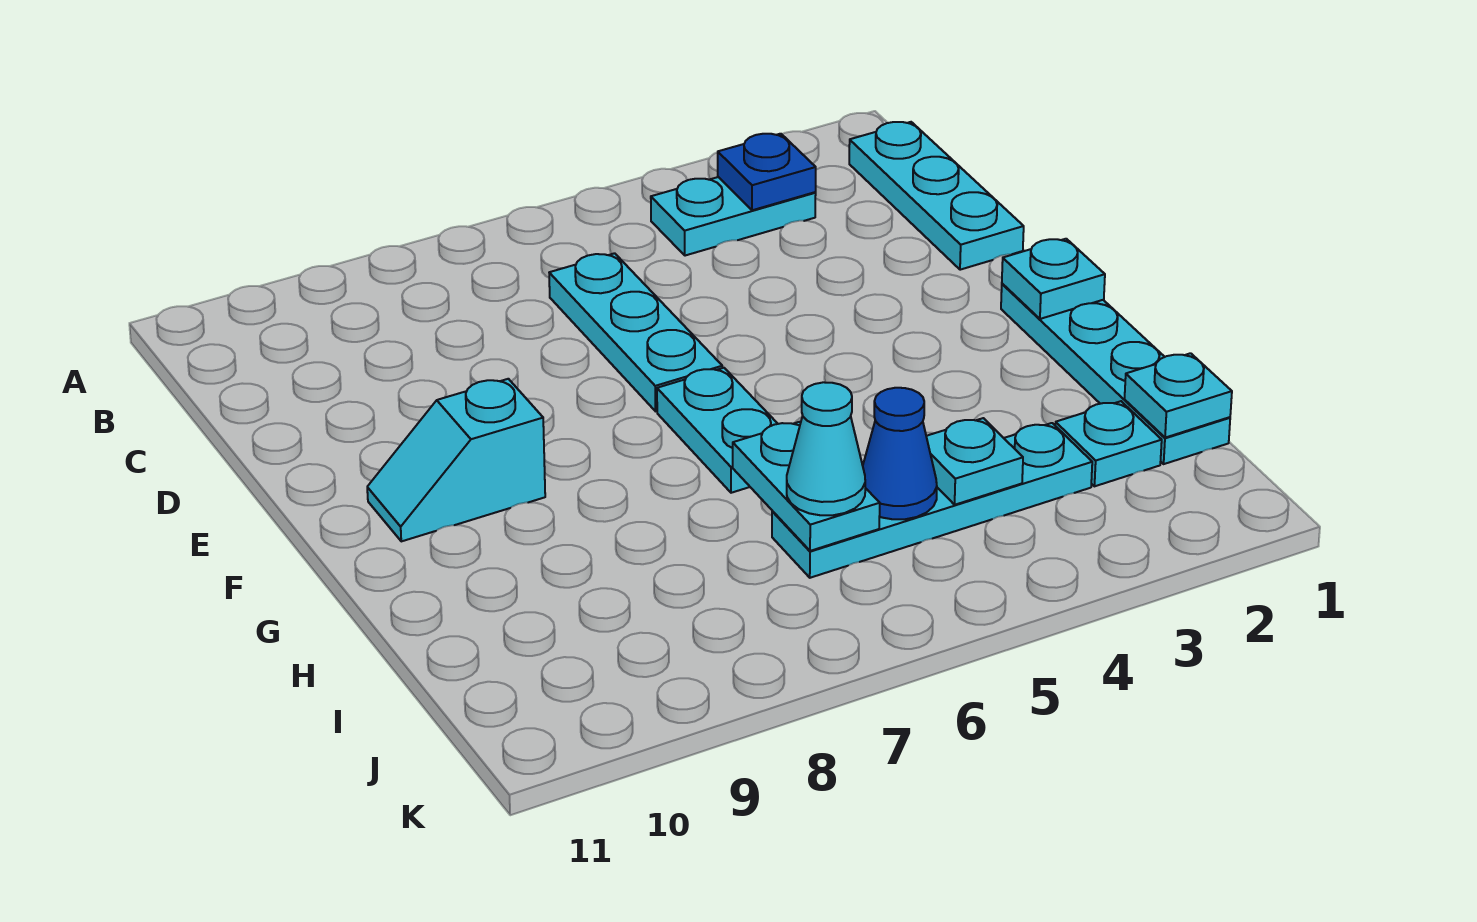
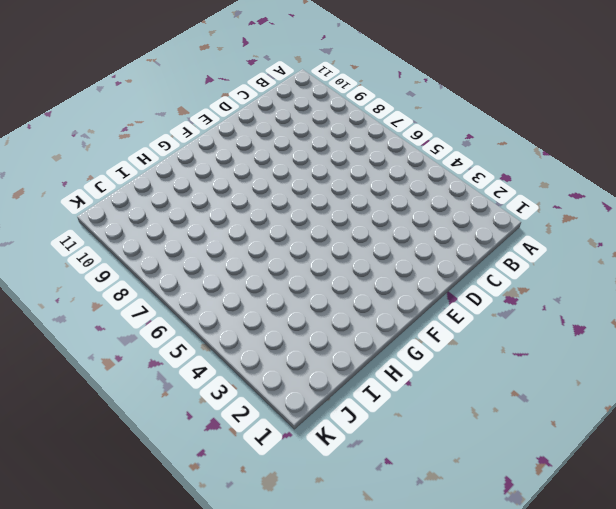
none -> cyan 1x3 plate [849,122,1024,270]
none -> cyan 1x2 plate [651,177,816,256]
none -> cyan 1x3 plate [549,253,722,411]

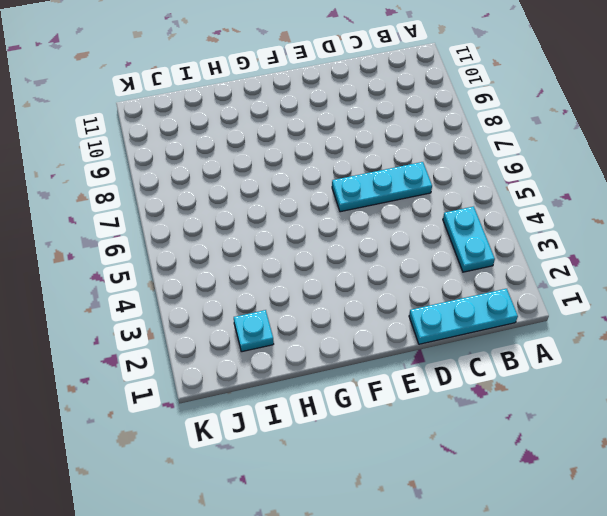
none -> cyan 1x4 plate [1001,284,1230,464]
none -> cyan 1x2 plate [657,368,778,493]
none -> cyan 1x2 slope [367,379,545,541]

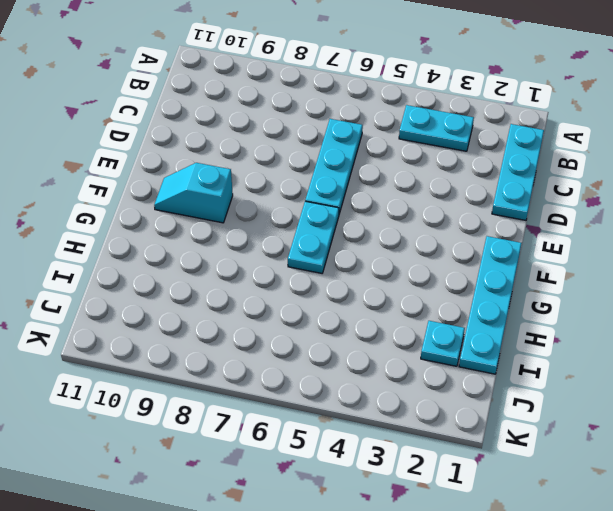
none -> cyan 1x4 plate [772,423,1092,578]
none -> blue 1x1 plate [718,134,816,210]
none -> cyan 1x1 plate [1002,239,1105,319]

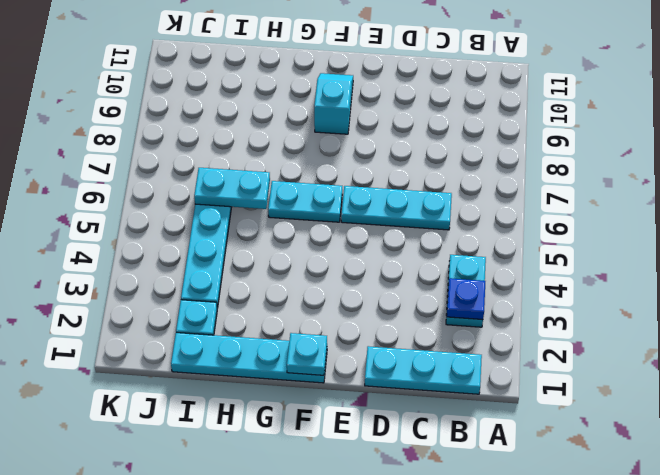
none -> cyan 1x1 plate [1125,353,1232,438]
none -> cyan 1x1 plate [926,418,1023,505]
none -> blue 1x1 cone [863,388,937,519]

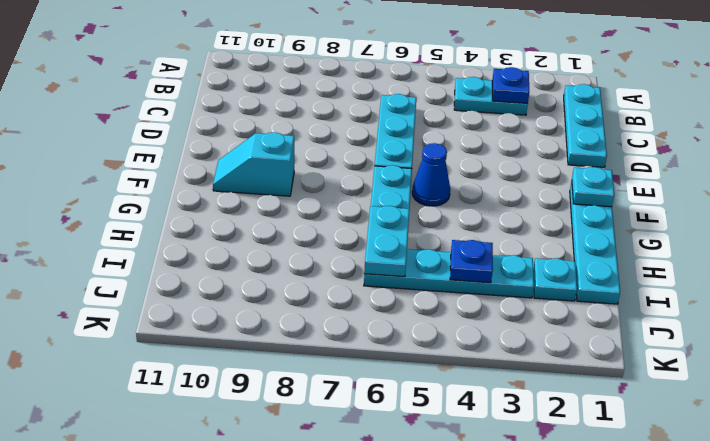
blue 1x1 cone [412,143,450,206] -> blue 1x1 cone moved to [863,388,937,519]
blue 1x1 plate [450,240,493,283] -> cyan 1x1 plate [926,418,1023,505]
none -> cyan 1x1 plate [1125,353,1232,438]
none -> cyan 1x1 cone [787,382,865,515]

